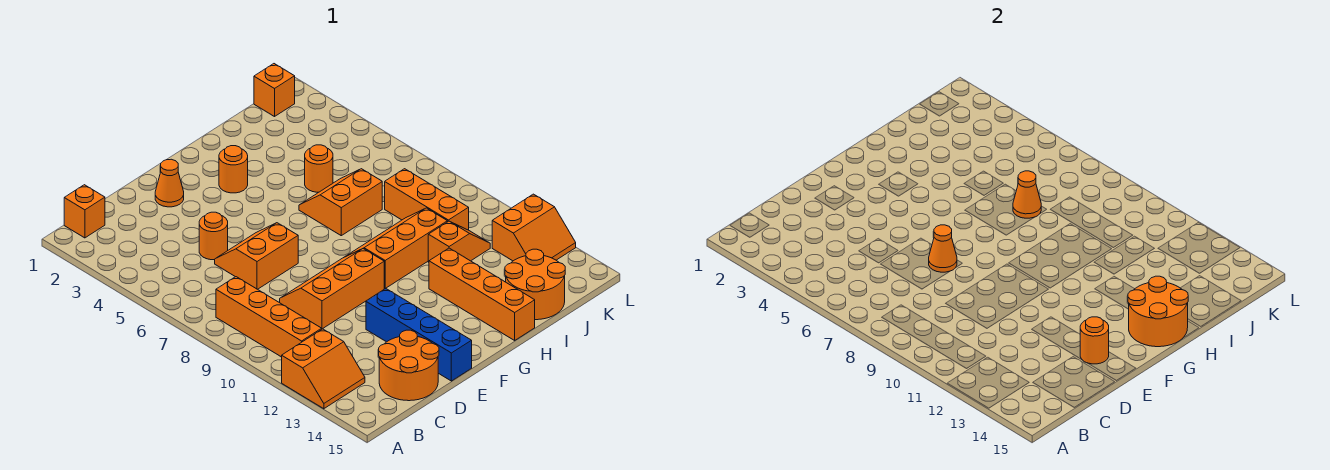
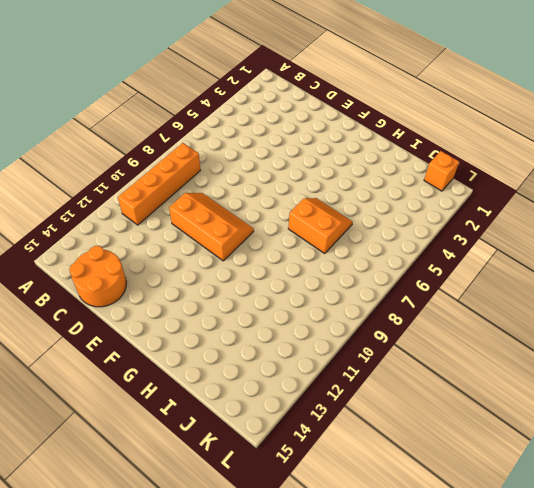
none -> orange 2x2 slope [282,329,365,409]
none -> orange 1x1 brick [64,185,105,238]
none -> orange 1x1 round brick [199,212,228,260]

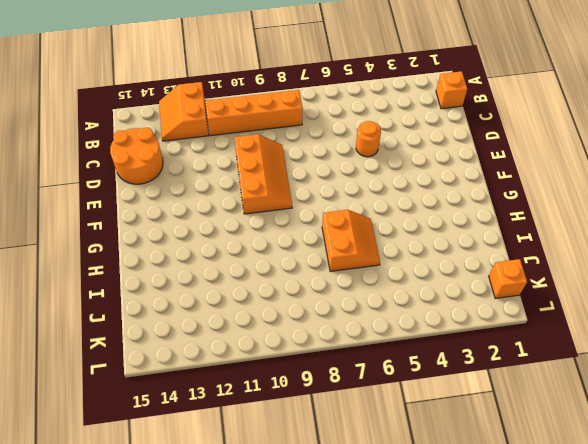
none -> orange 2x2 slope [215,223,298,289]
none -> orange 1x1 cone [155,159,184,207]
none -> blue 1x4 brick [366,289,472,381]

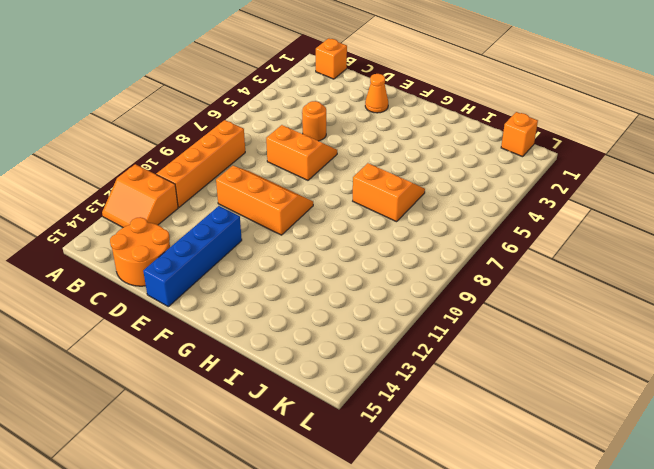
none -> orange 1x1 round brick [219,146,248,193]
none -> orange 2x3 slope [345,208,447,289]
none -> orange 1x4 brick [429,248,535,340]

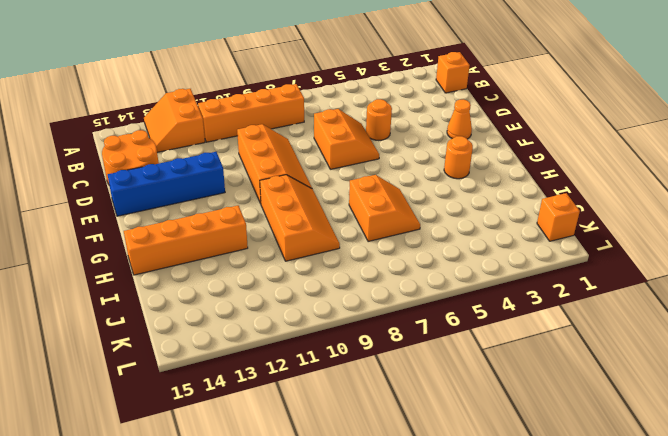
none -> orange 1x1 round brick [305,145,333,192]
none -> orange 1x2 slope [428,221,490,262]
none -> orange 2x2 round brick [505,249,565,320]

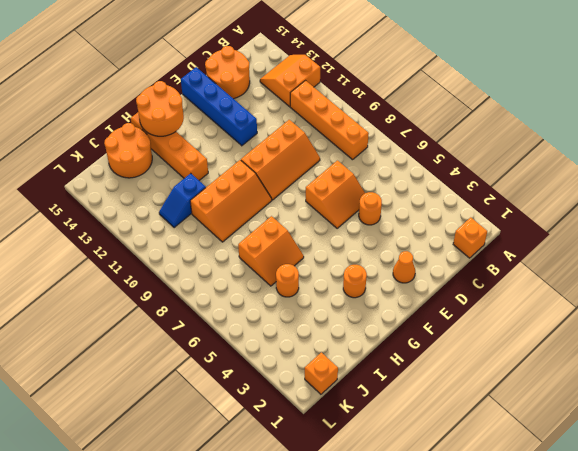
blue 1x2 slope [159,173,206,228] -> orange 1x2 slope [428,221,490,262]
none -> orange 1x3 brick [385,169,469,230]
none -> orange 2x2 slope [492,194,576,261]
none -> orange 1x1 cone [929,225,957,272]

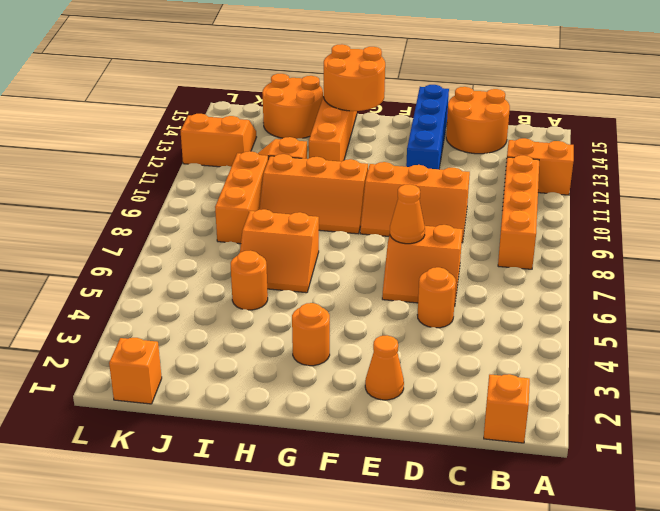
none -> orange 1x1 round brick [1080,317,1109,364]
none -> orange 1x1 cone [1013,171,1041,218]

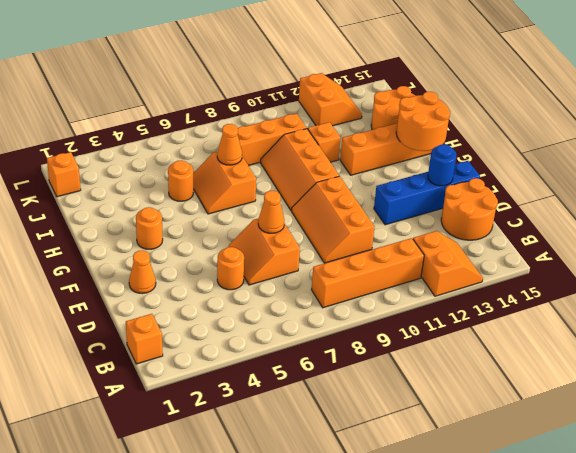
blue 1x1 round brick [428,144,456,186] -> orange 1x1 round brick [1080,317,1109,364]

